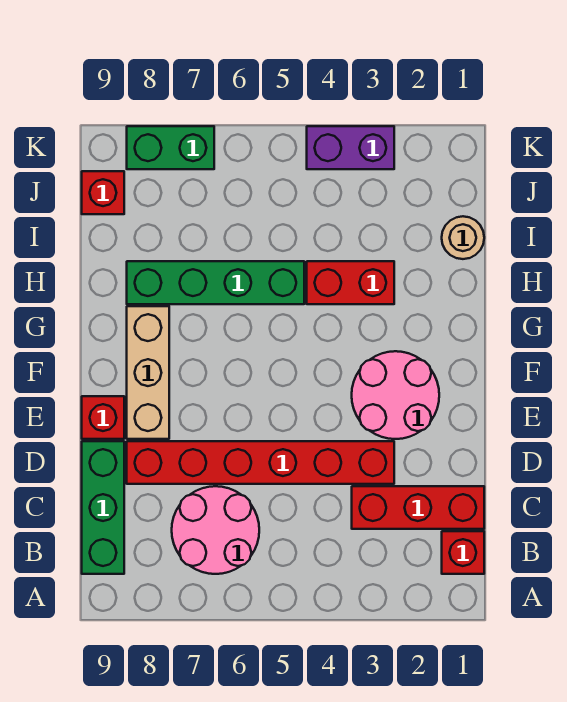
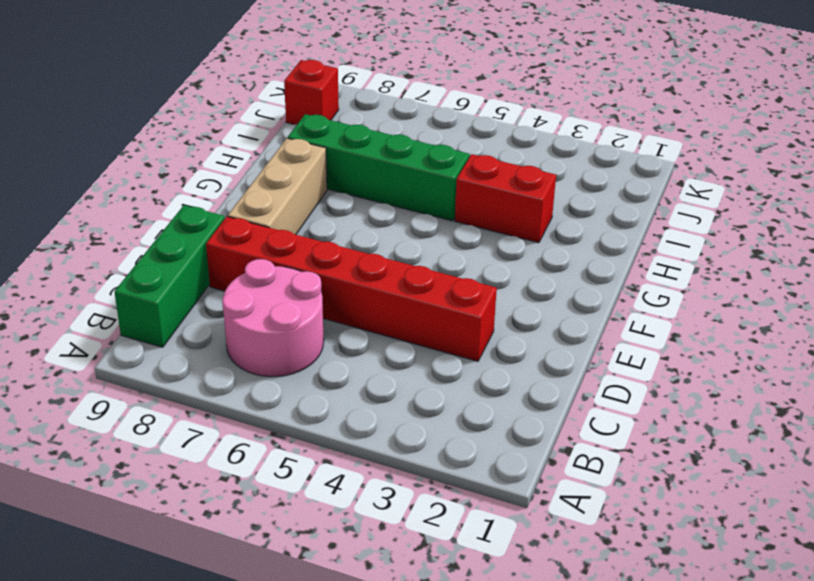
none -> red 1x1 brick [442,531,484,574]
none -> red 1x3 brick [352,486,484,529]
none -> pink 2x2 round brick [352,351,439,439]

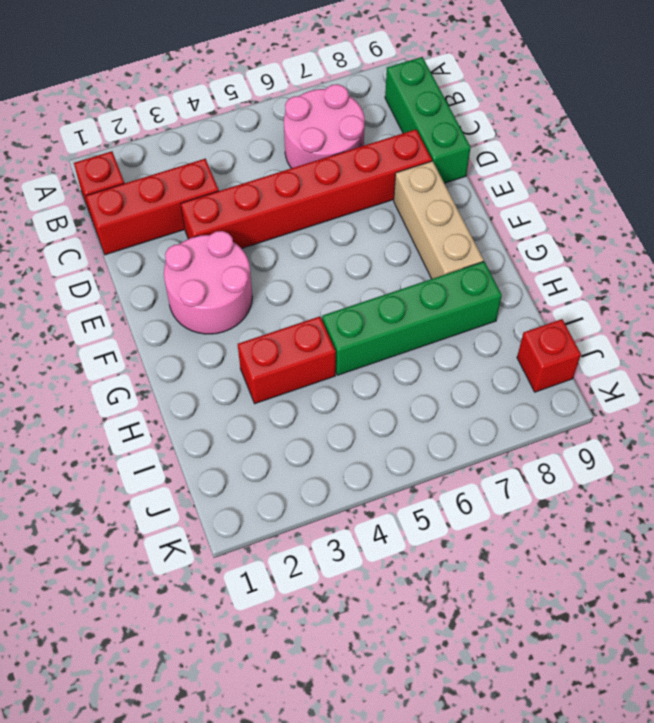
none -> red 1x1 brick [82,396,124,439]
none -> tan 1x1 round brick [442,216,484,259]
none -> purple 1x2 brick [307,126,394,169]

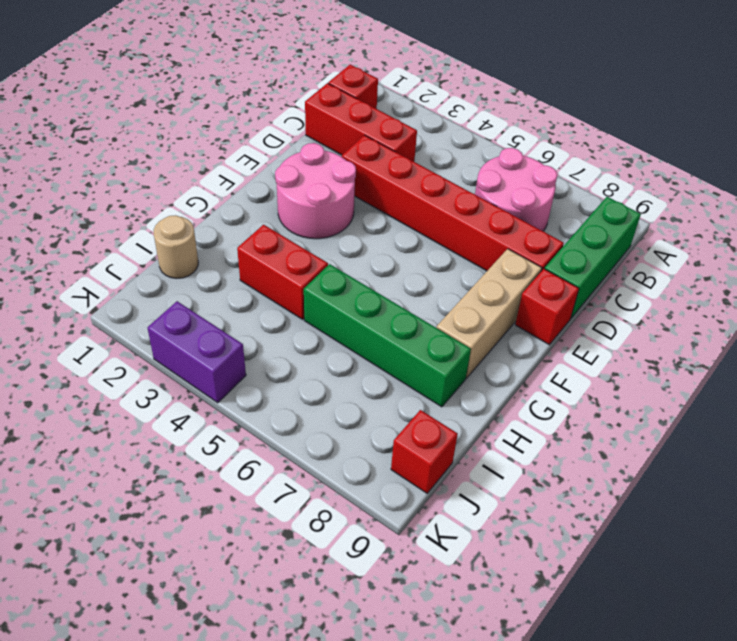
none -> green 1x2 brick [127,126,214,169]

